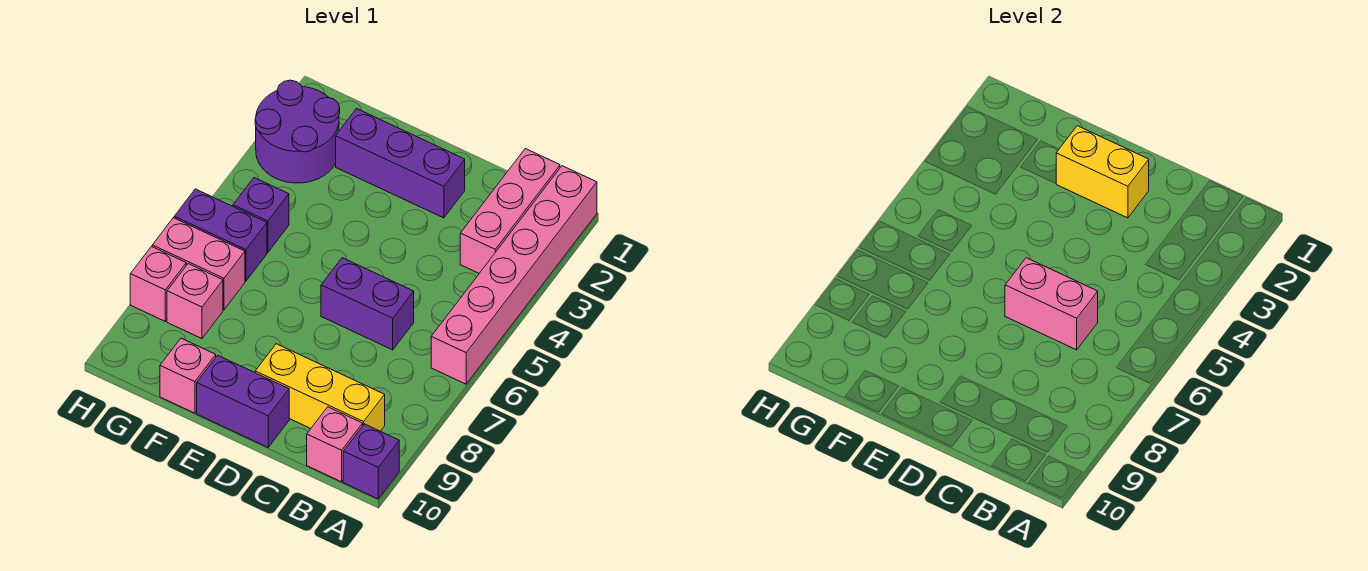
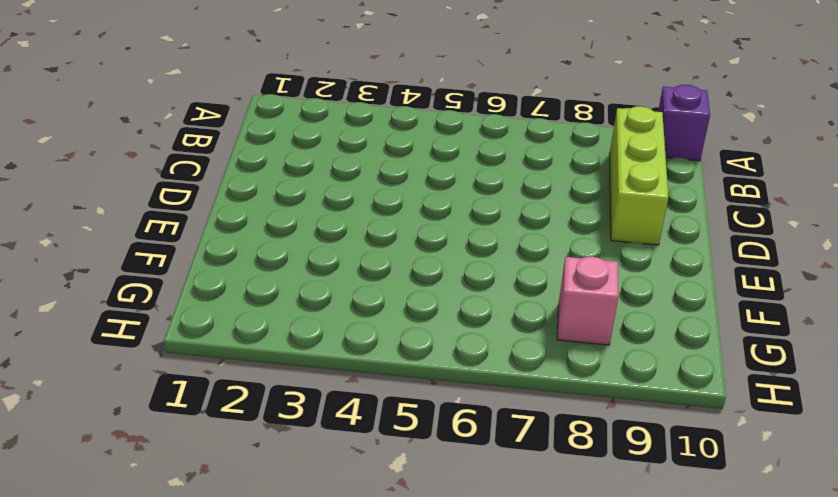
lime 1x3 brick [610,106,668,245] -> yellow 1x3 brick [255,344,385,431]
none -> pink 1x6 brick [431,166,597,384]
none -> pink 1x3 brick [460,149,560,273]
none -> pink 1x1 brick [307,407,363,482]

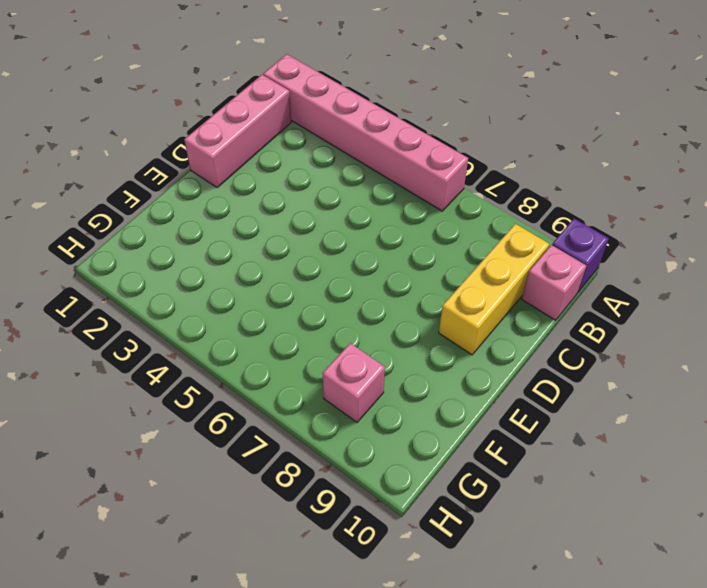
pink 1x3 brick [184,75,292,187] -> pink 1x3 brick turned to [460,149,560,273]
none -> purple 1x2 brick [321,258,414,350]
none -> purple 1x3 brick [336,109,465,218]
none -> purple 1x2 brick [197,355,289,447]

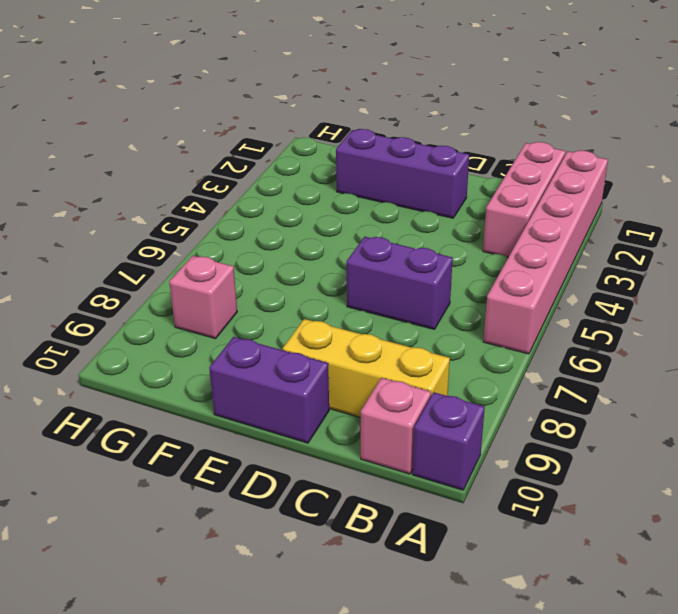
none -> pink 1x1 brick [160,338,216,413]
none -> purple 2x2 round brick [255,80,340,183]
none -> purple 1x1 brick [233,178,289,253]

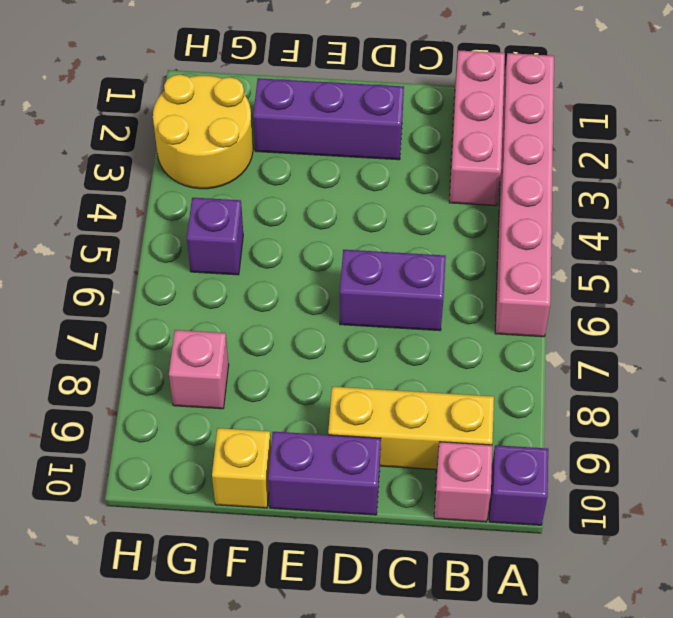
yellow 1x1 brick [212,428,271,508] -> pink 1x1 brick [160,338,216,413]
yellow 2x2 round brick [153,75,253,189] -> purple 2x2 round brick [255,80,340,183]
none -> purple 1x2 brick [174,189,267,281]
none -> pink 1x2 brick [152,218,245,310]
none -> pink 1x1 brick [130,247,186,321]

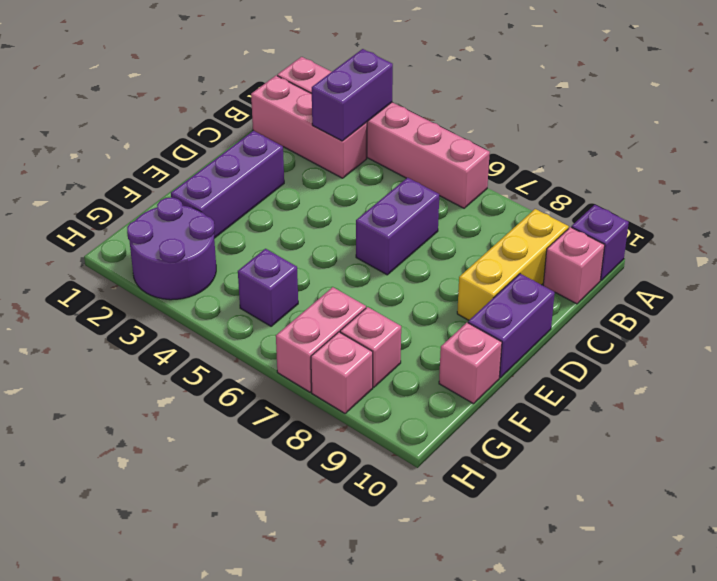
purple 1x2 brick [312,49,393,141] -> purple 1x2 brick moved to [174,189,267,281]
none -> pink 1x2 brick [1005,258,1098,350]
none -> yellow 1x2 brick [1056,126,1149,218]

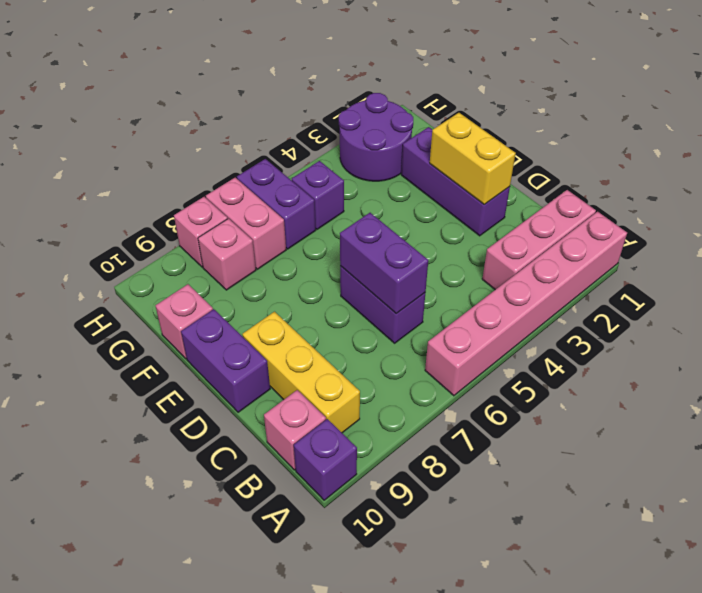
purple 1x2 brick [340,213,428,314] -> pink 1x2 brick [1005,258,1098,350]

